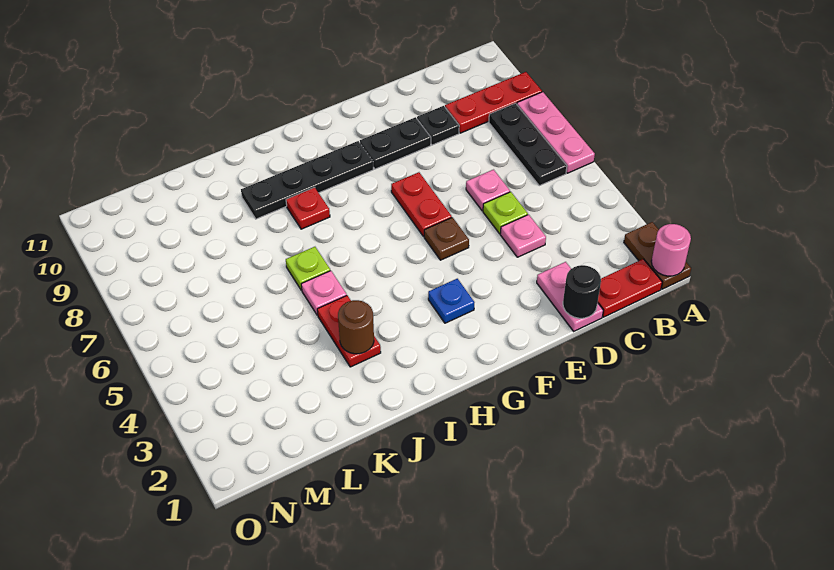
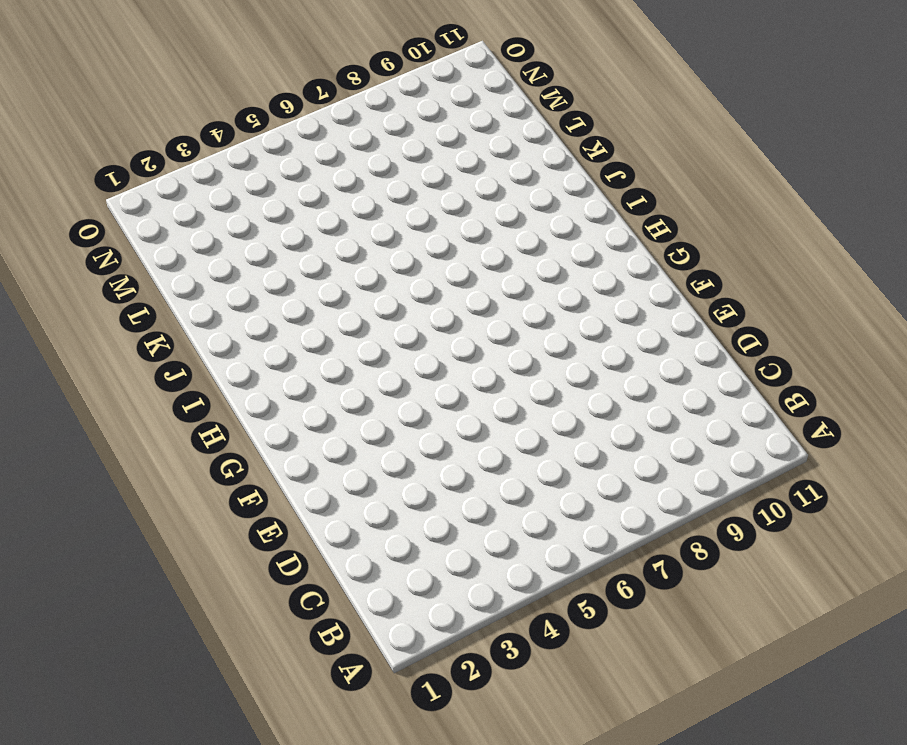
none -> brown 1x2 plate [624,222,691,289]
none -> pink 1x3 plate [517,92,595,173]
none -> red 1x3 plate [445,72,542,133]

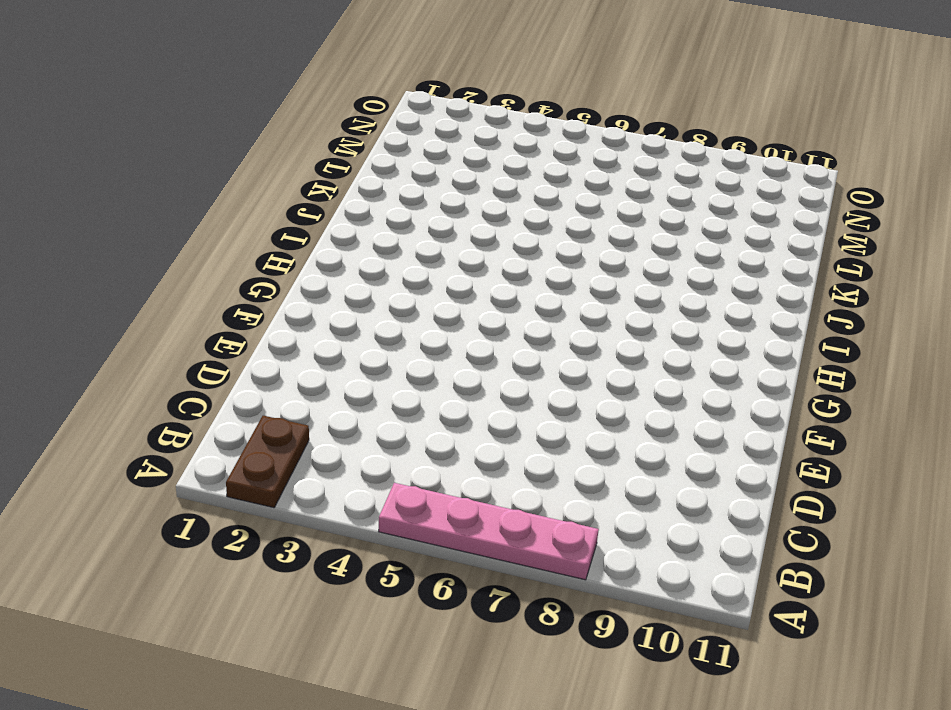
brown 1x2 plate [226,416,309,508] -> brown 1x2 plate turned to [624,222,691,289]
pink 1x4 plate [379,483,599,580] -> pink 1x3 plate [517,92,595,173]
none -> red 1x3 plate [445,72,542,133]
none -> red 1x2 plate [598,259,662,317]
none -> black 1x3 plate [489,103,567,186]

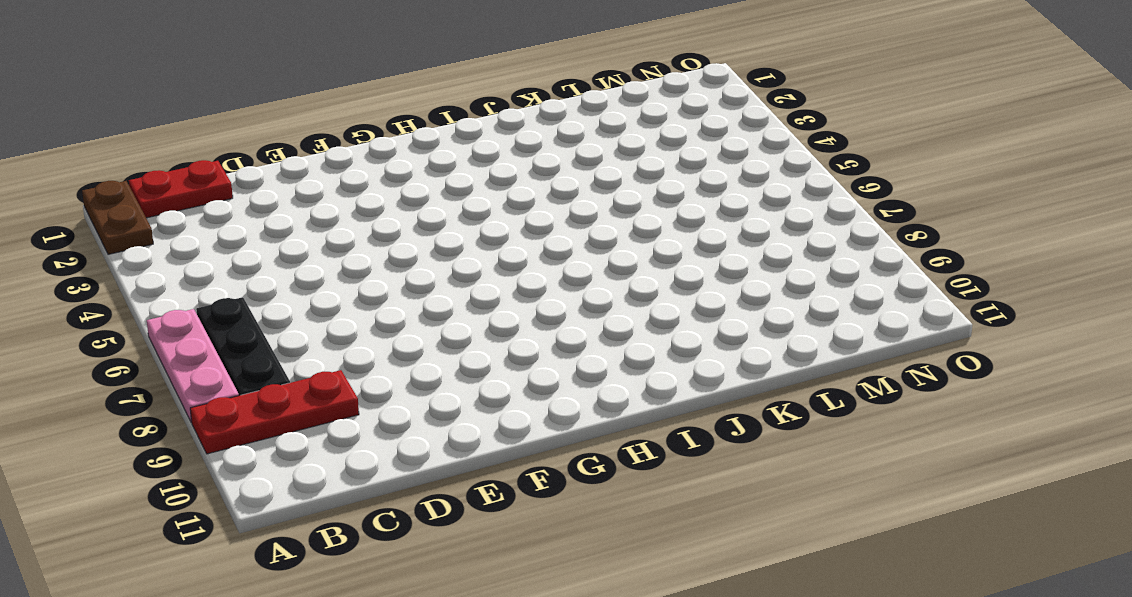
none -> pink 1x2 plate [537,262,603,331]
none -> pink 1x1 plate [500,215,546,257]
none -> lime 1x1 plate [483,192,528,234]

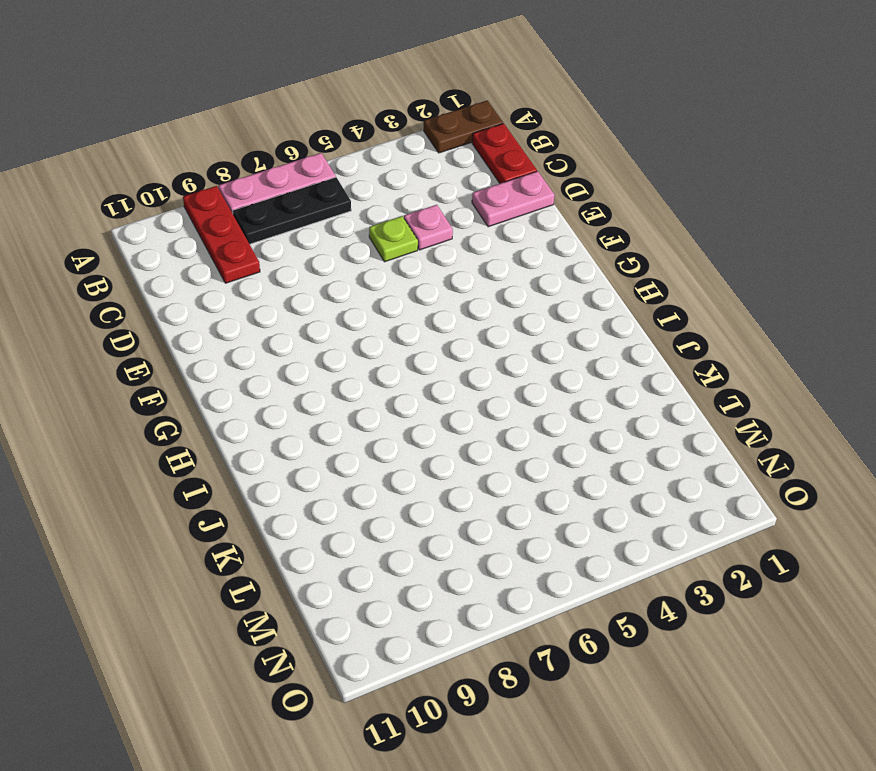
none -> pink 1x1 plate [466,170,510,211]
none -> black 1x1 plate [417,106,459,145]
none -> black 1x2 plate [360,117,431,169]

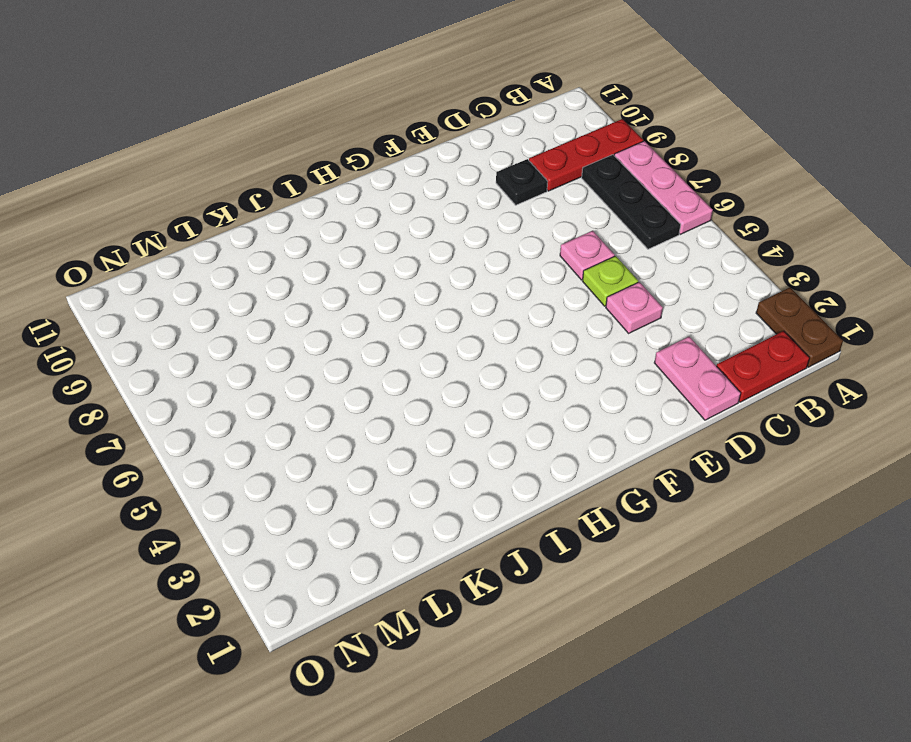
none -> black 1x2 plate [360,117,431,169]
none -> brown 1x1 plate [424,217,469,260]
none -> red 1x2 plate [391,172,452,237]

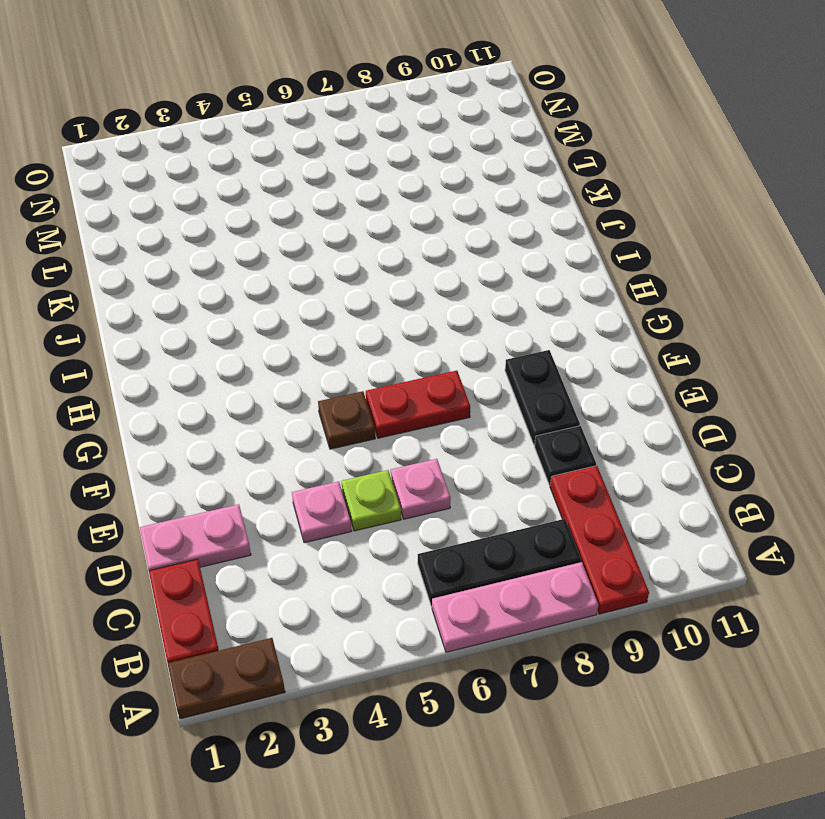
none -> blue 1x1 plate [428,279,475,323]
none -> black 1x4 plate [241,141,373,219]
none -> red 1x1 plate [286,187,330,229]

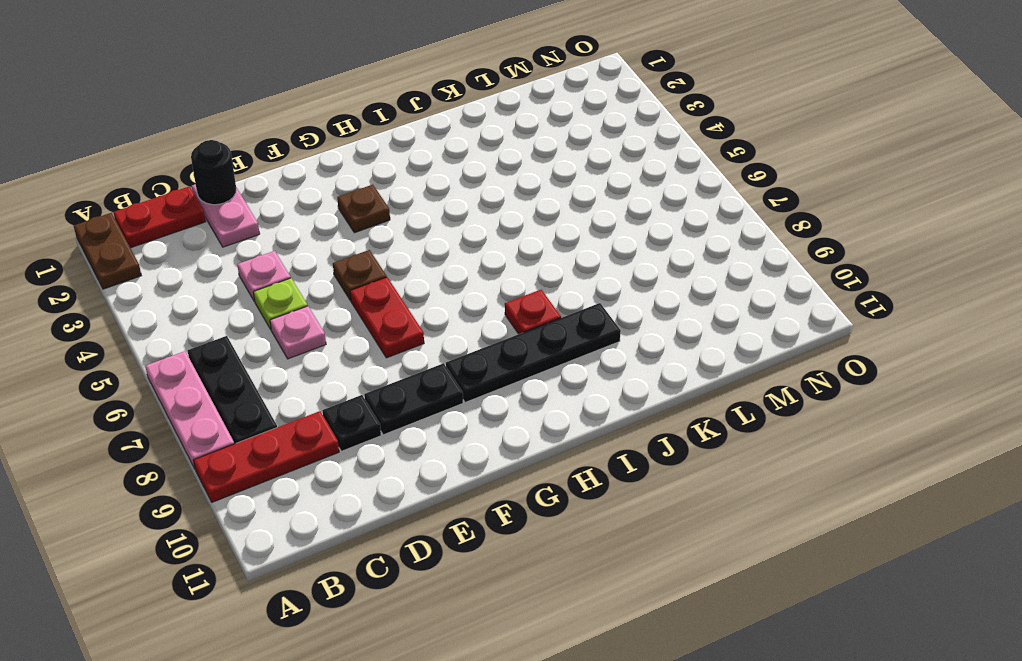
brown 1x1 plate [337,185,390,233] -> blue 1x1 plate [428,279,475,323]
none -> red 1x2 plate [317,296,381,367]
none -> pink 1x1 plate [301,271,347,315]
none -> lime 1x1 plate [286,247,330,290]

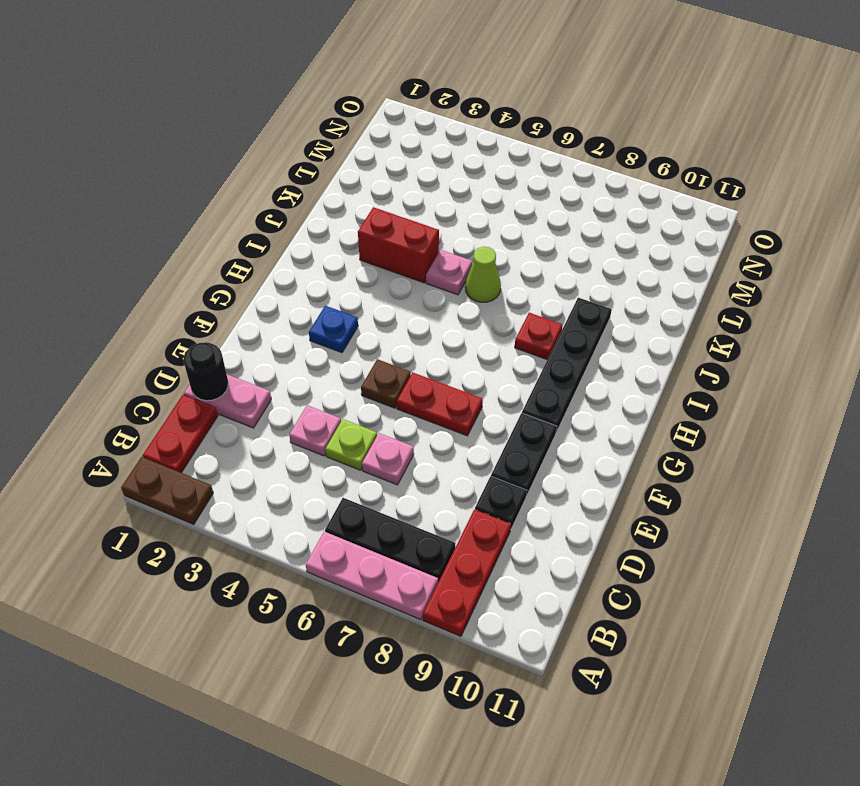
red 1x2 brick [358,207,439,283] -> red 1x2 plate [317,296,381,367]
lime 1x1 cone [465,247,501,302] -> lime 1x1 plate [286,247,330,290]
none -> pink 1x1 round brick [651,224,691,276]
none -> brown 1x1 round brick [338,300,374,354]

